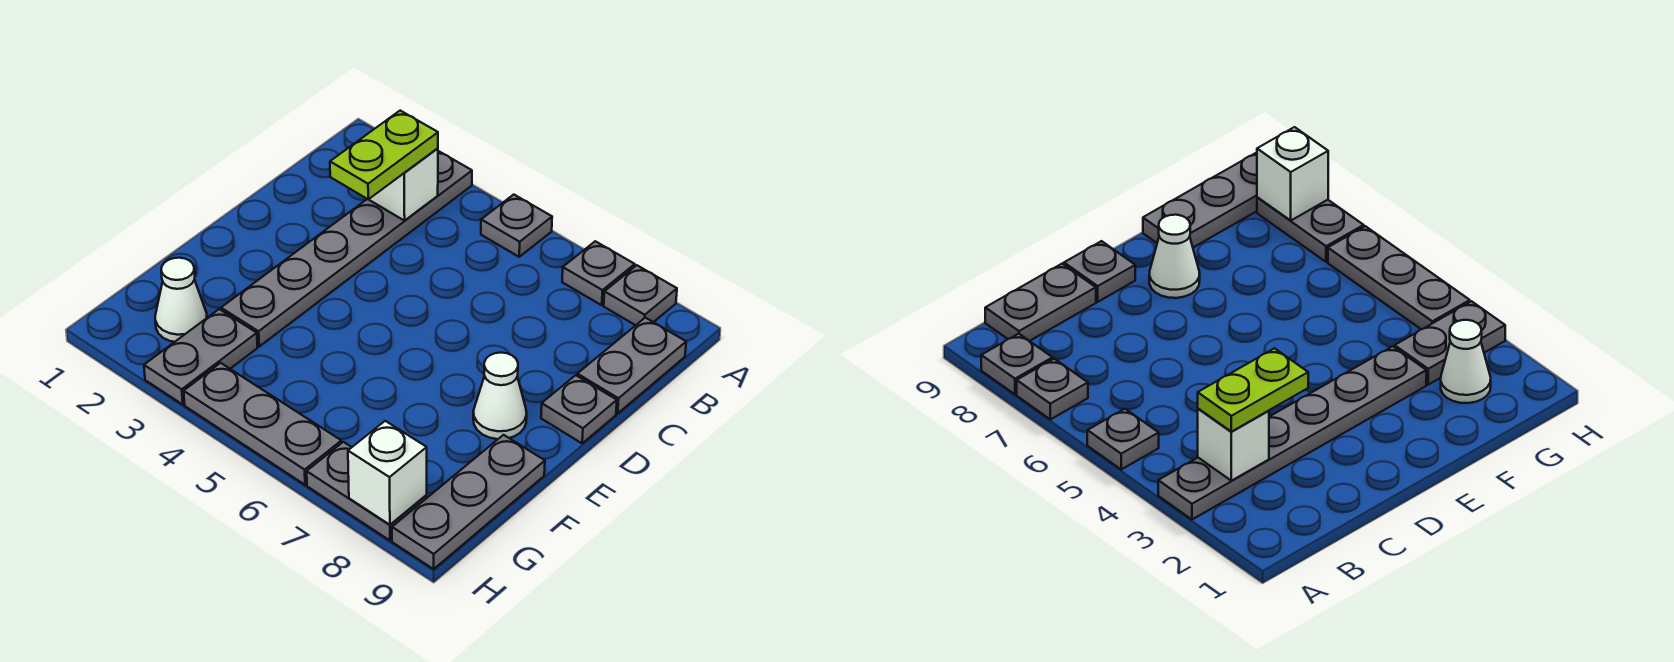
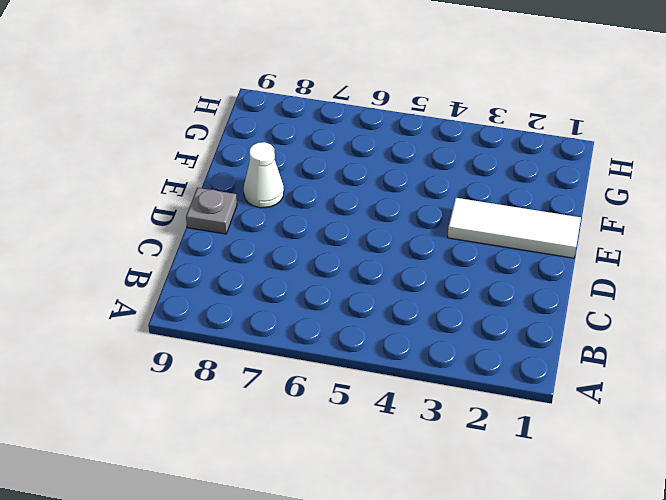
white 1x3 tile [448,198,581,258] -> grey 1x6 plate [221,151,472,346]
none -> grey 1x1 plate [481,195,552,257]
none -> grey 1x1 plate [562,241,635,305]
none -> grey 1x1 plate [604,265,677,325]

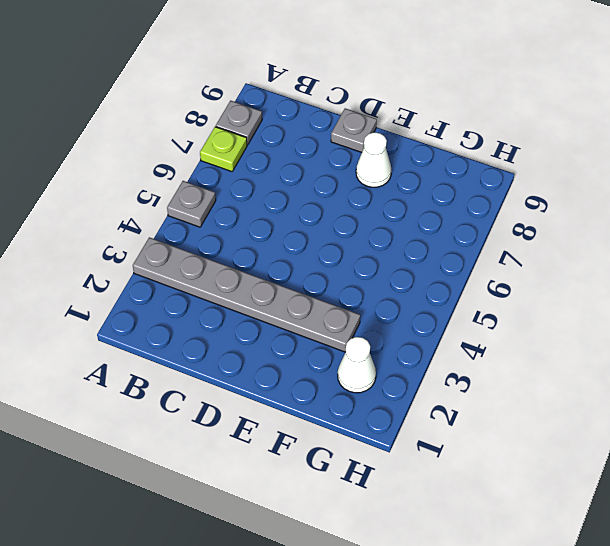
lime 1x1 plate [200,127,247,172] -> grey 1x1 plate [562,241,635,305]
none -> grey 1x2 plate [577,318,686,413]
none -> grey 1x3 plate [392,435,545,569]
none -> grey 1x2 plate [144,309,258,404]

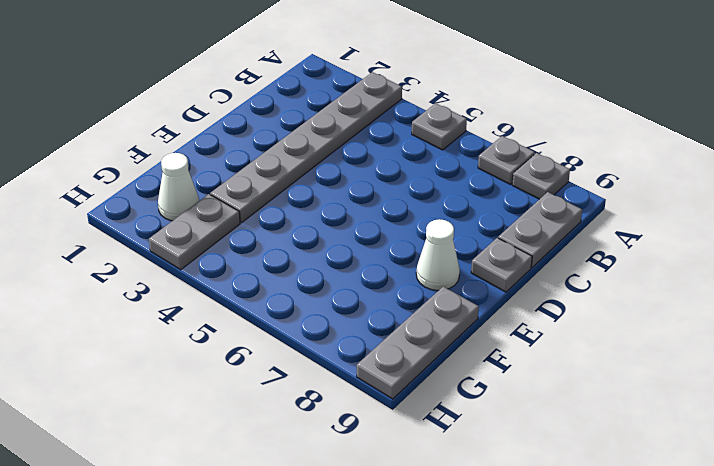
none -> grey 1x3 plate [184,363,341,485]
none -> grey 1x2 plate [307,442,427,540]
none -> white 1x1 brick [369,148,438,221]

